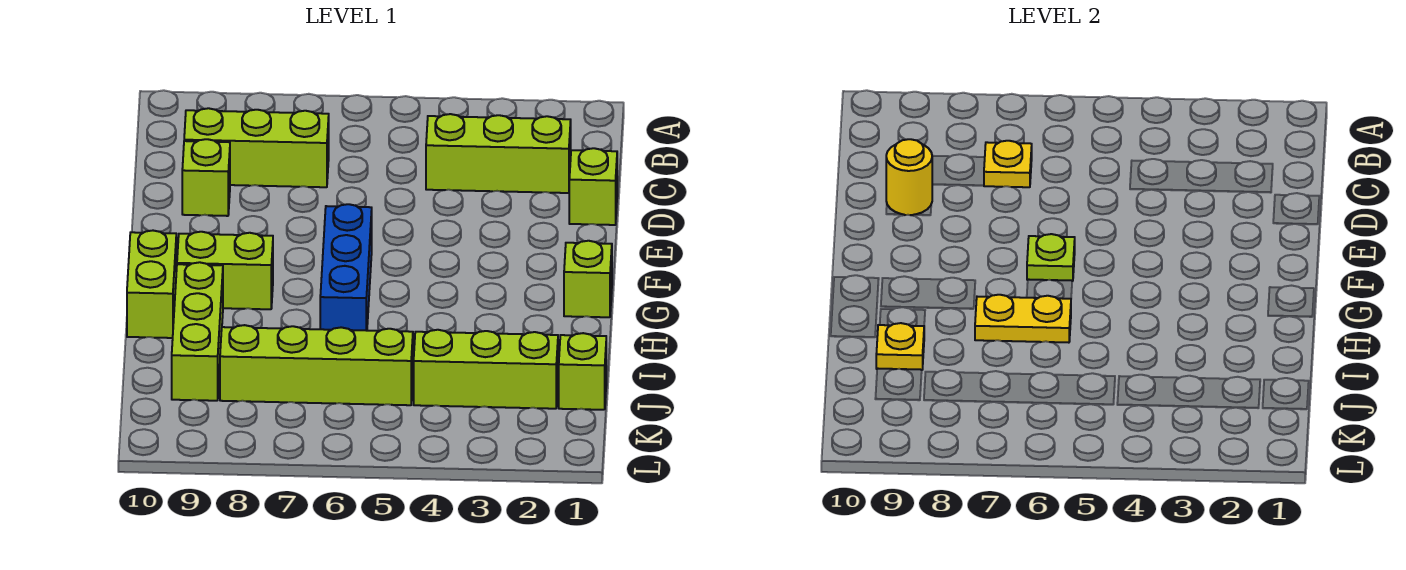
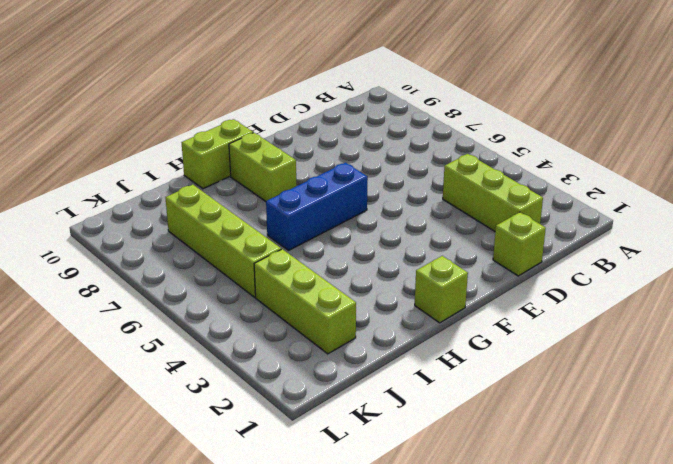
none -> lime 1x3 brick [184,108,329,187]
none -> lime 1x1 brick [182,139,230,216]
none -> lime 1x3 brick [172,262,223,401]

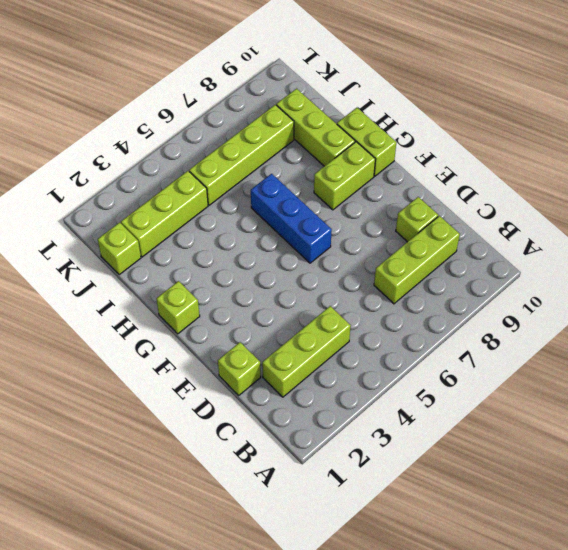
none -> yellow 1x1 plate [984,141,1032,187]
none -> yellow 1x1 round brick [886,139,933,215]
none -> lime 1x1 plate [1027,234,1075,281]

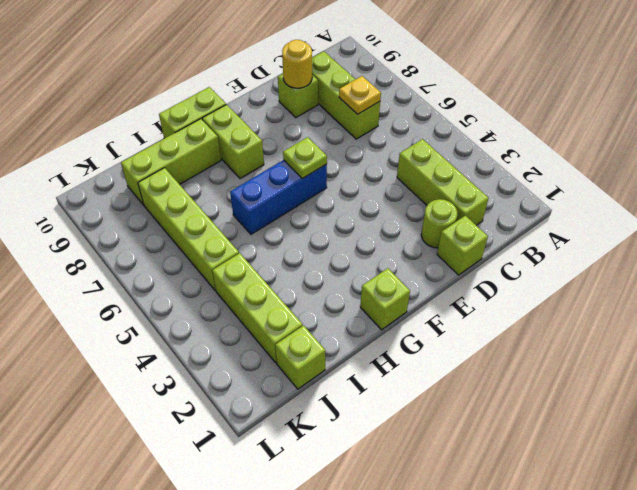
lime 1x1 round brick [421,199,457,248] -> none
none -> yellow 1x2 plate [975,295,1071,343]
none -> yellow 1x1 plate [876,323,924,370]

